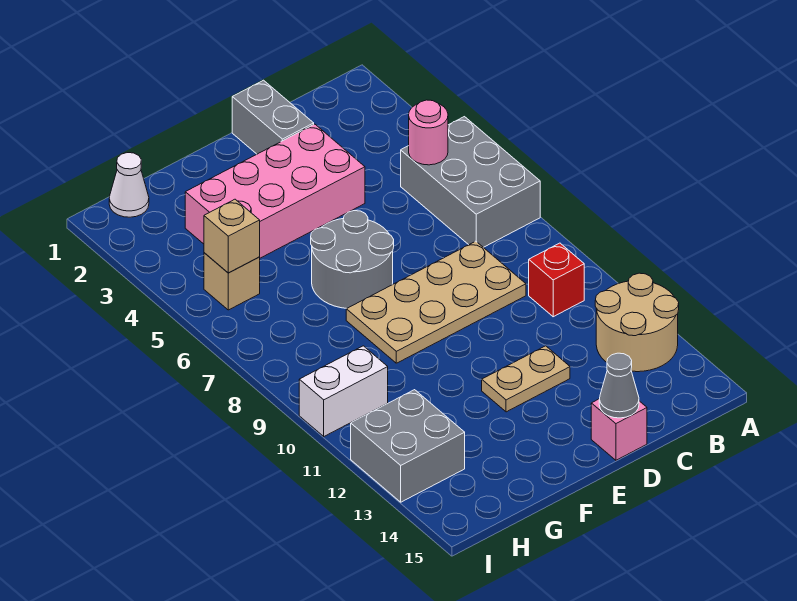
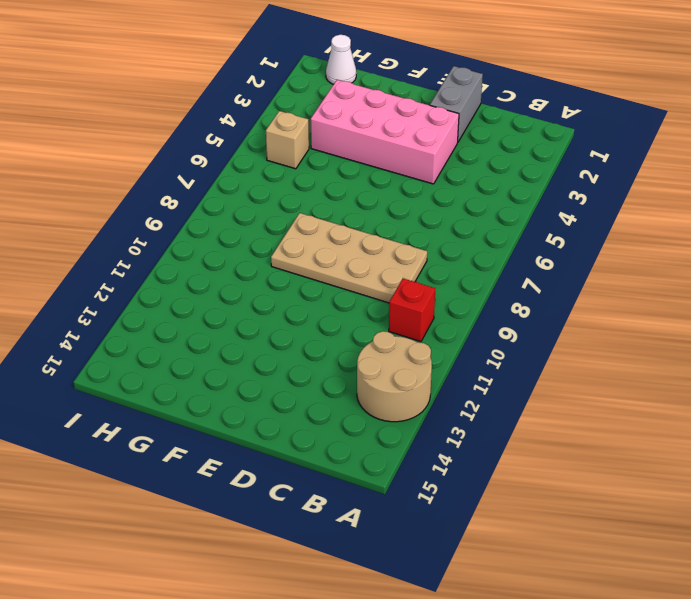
none -> grey 2x3 brick [401,117,540,247]
none -> tan 1x2 plate [482,346,570,412]
none -> pink 1x1 brick [591,399,647,460]

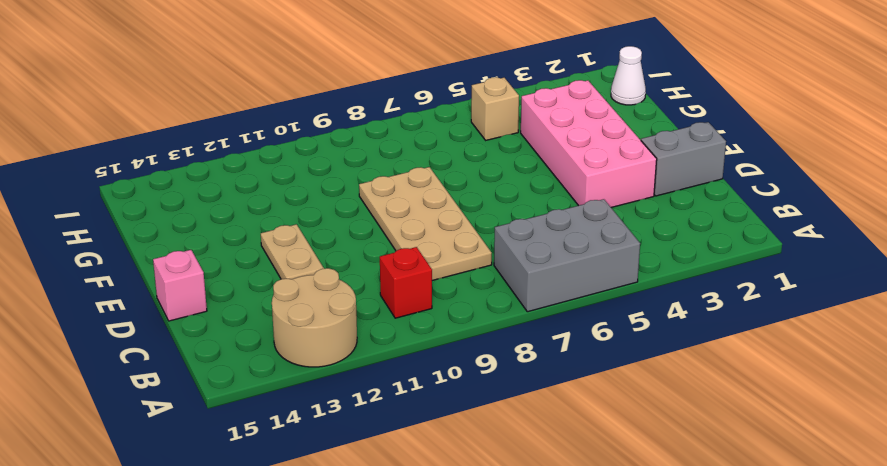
none -> grey 2x2 round brick [311,211,394,309]
none -> white 1x2 brick [299,346,388,436]
none -> grey 2x2 brick [351,390,465,502]

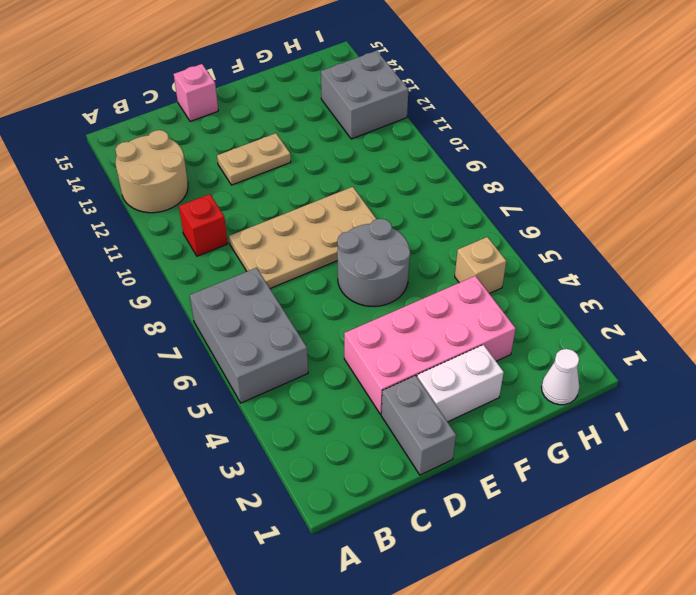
white 1x2 brick [417,345,504,422] -> white 1x2 brick moved to [299,346,388,436]
none -> pink 1x1 round brick [409,100,448,165]
none -> grey 1x1 cone [599,353,639,418]
none -> tan 1x1 brick [204,199,260,273]

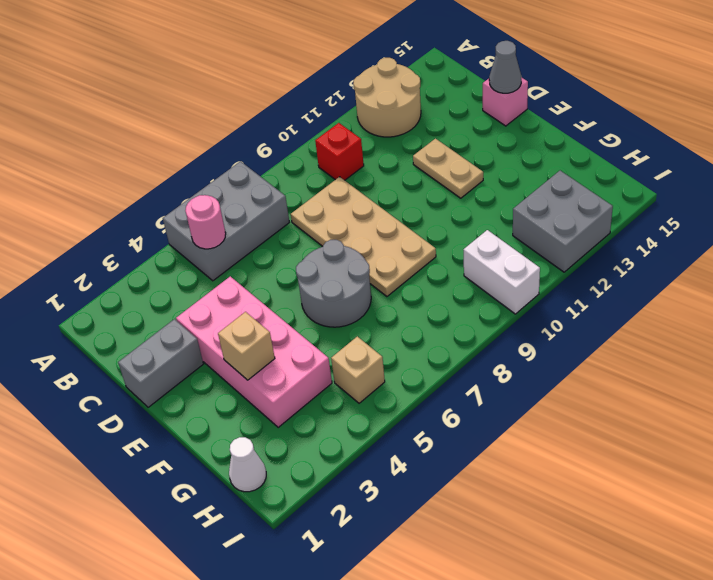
tan 1x1 brick [218,312,275,380] -> tan 1x1 brick moved to [204,199,260,273]

